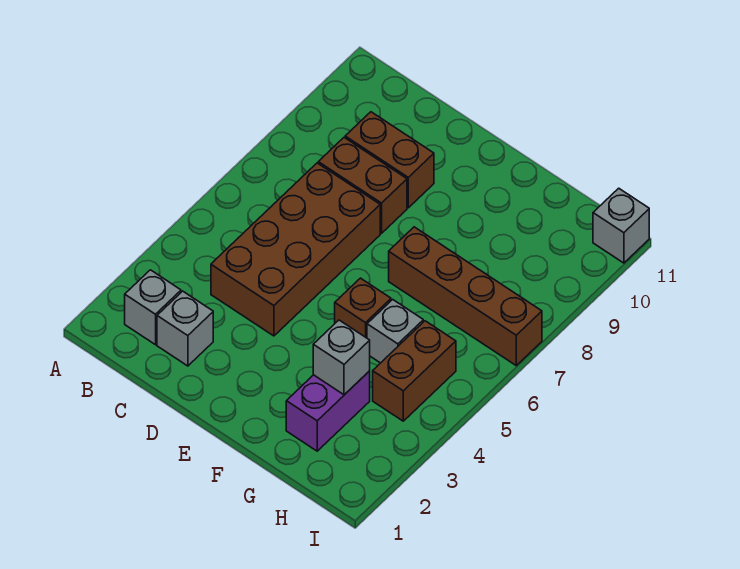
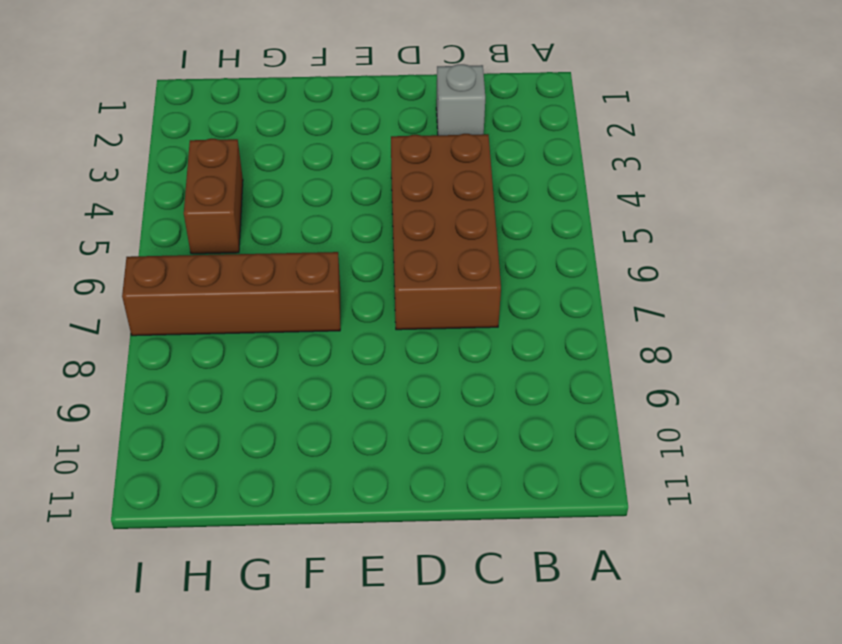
none -> grey 1x1 brick [125,270,181,345]
none -> brown 1x2 brick [318,138,407,233]
none -> brown 1x2 brick [345,112,434,208]

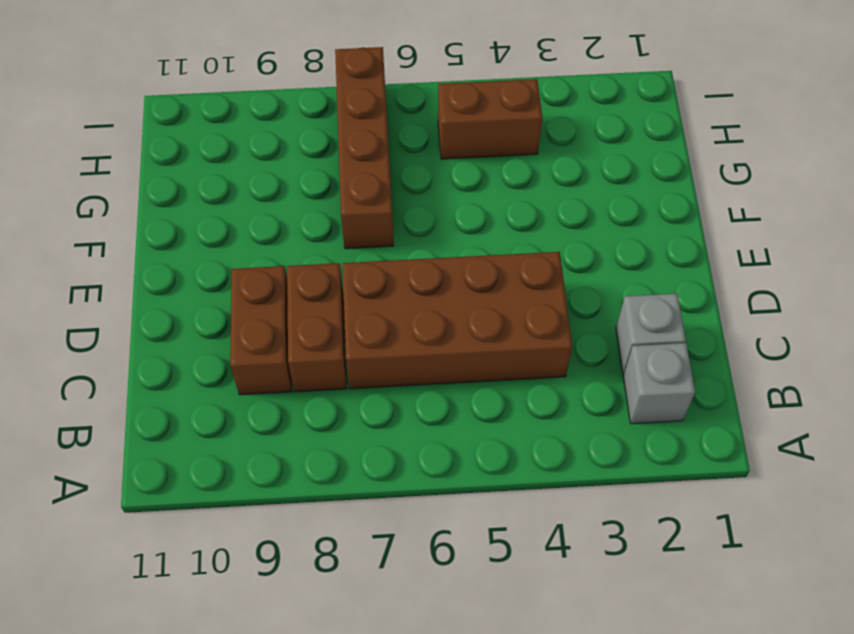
none -> brown 1x1 brick [335,278,391,338]
none -> purple 1x2 brick [286,371,370,451]
none -> grey 1x1 brick [367,300,423,363]

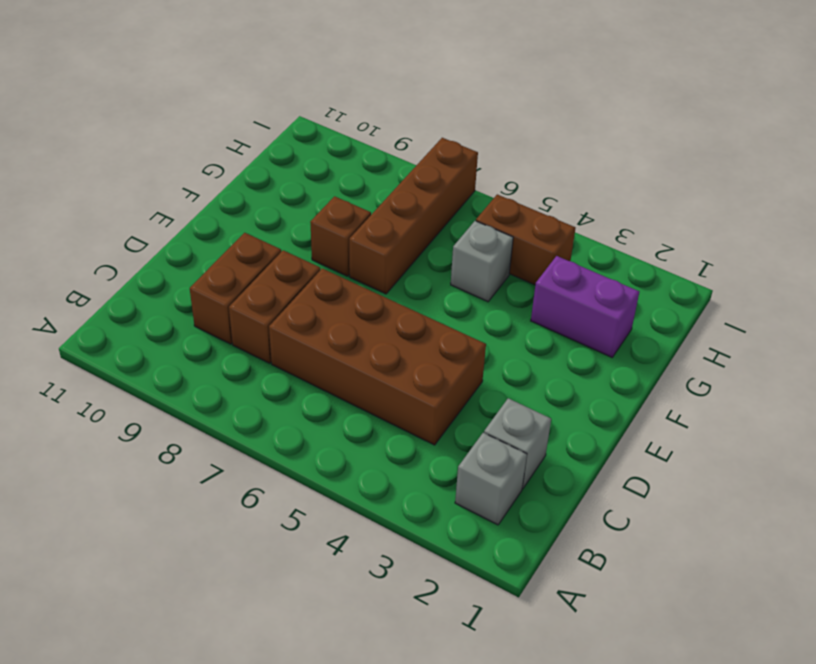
brown 1x1 brick [310,196,371,276] -> brown 1x1 brick moved to [335,278,391,338]
none -> grey 1x1 brick [593,188,649,263]
none -> grey 1x1 brick [313,320,370,395]

